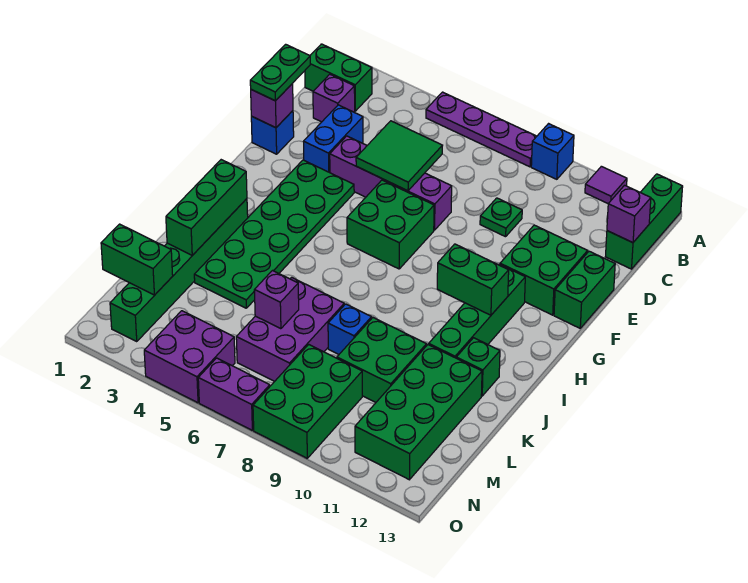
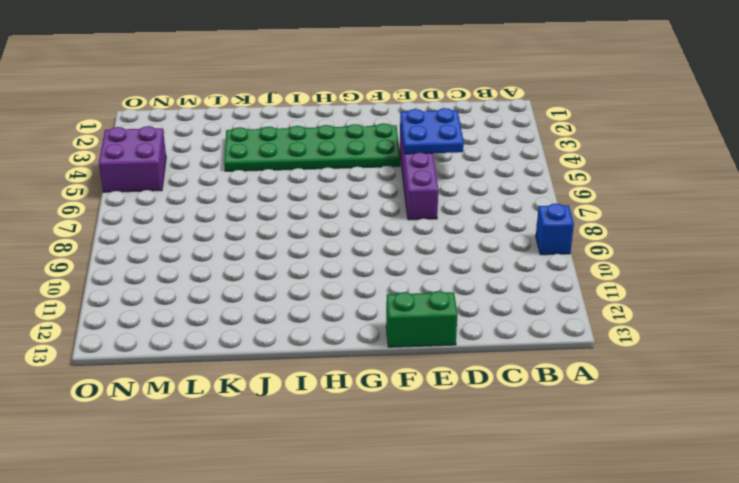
blue 2x2 plate [400,108,464,154] -> green 2x2 tile [356,121,443,191]
none -> purple 1x4 plate [426,92,537,167]
none -> purple 1x1 tile [585,166,627,203]
none -> green 1x3 brick [605,174,683,269]
none -> green 1x2 brick [305,44,372,111]

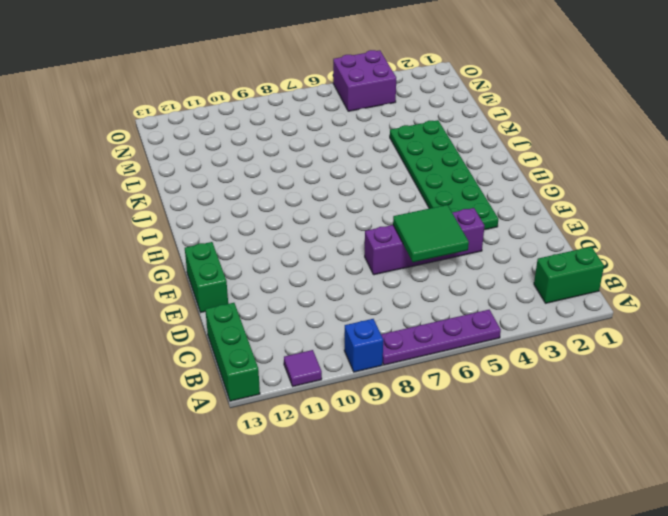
none -> purple 1x1 brick [313,74,355,122]
none -> blue 1x2 brick [304,105,363,173]
none -> green 1x1 plate [480,198,522,237]
none -> blue 1x1 brick [251,111,294,154]

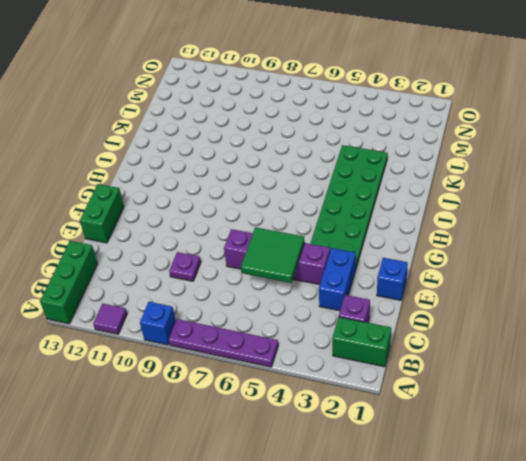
purple 1x1 plate [169,252,201,281] -> green 1x1 plate [480,198,522,237]
none -> green 2x2 brick [500,225,588,315]
none -> green 2x2 brick [347,180,434,269]
none -> green 1x4 brick [429,264,525,358]
none -> green 1x6 brick [110,199,248,341]

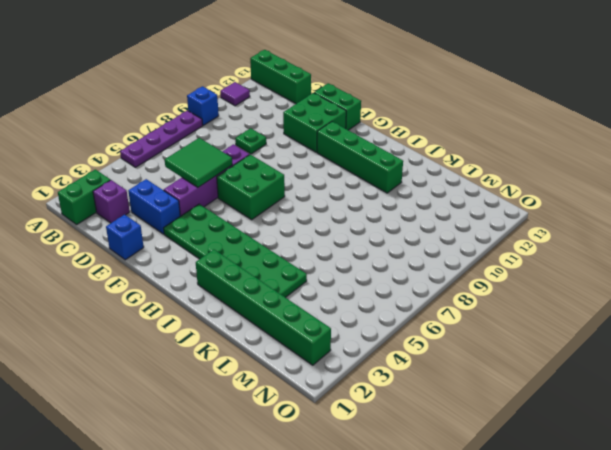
none -> green 1x1 brick [456,338,500,396]
none -> purple 2x3 brick [236,277,344,381]
none -> blue 1x1 brick [328,304,372,354]
none -> green 2x2 brick [337,318,427,402]

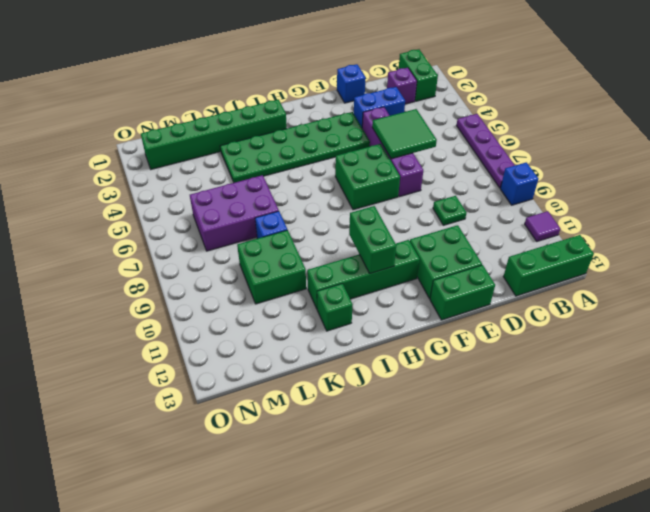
none -> green 2x4 brick [355,345,482,480]
none -> green 2x3 brick [253,345,362,458]
none -> purple 2x2 brick [144,311,235,403]
none -> purple 1x2 brick [198,358,270,430]

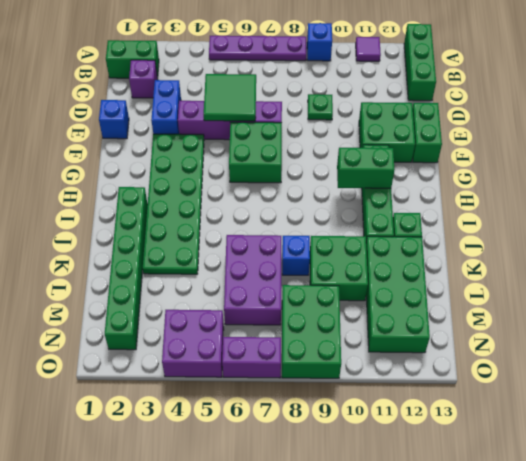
none -> purple 1x1 brick [607,185,651,243]
none -> purple 1x1 brick [251,84,293,128]
none -> green 1x3 brick [166,160,247,255]
none -> purple 1x1 brick [254,271,299,329]

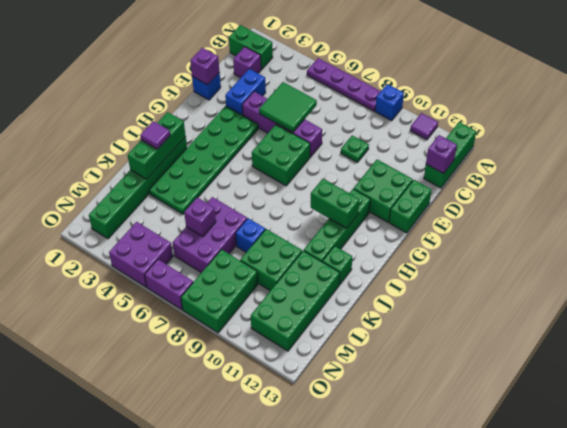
purple 1x1 tile [140,121,170,149] -> none
none -> green 1x2 brick [101,224,173,295]
none -> green 1x2 plate [250,44,310,101]

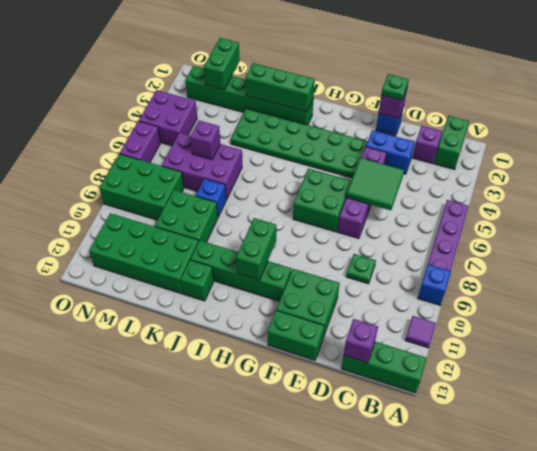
green 1x1 plate [381,74,409,100] -> green 1x2 plate [250,44,310,101]

